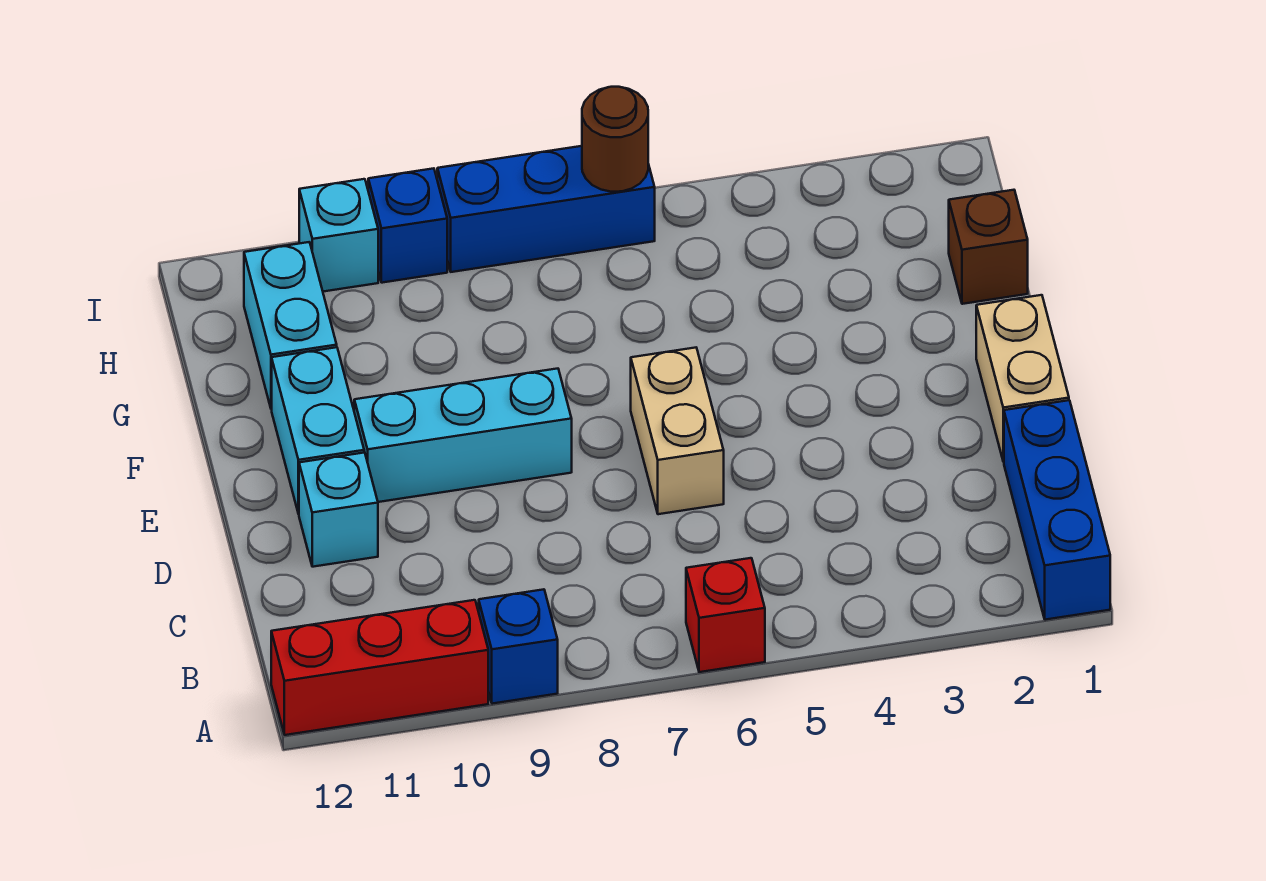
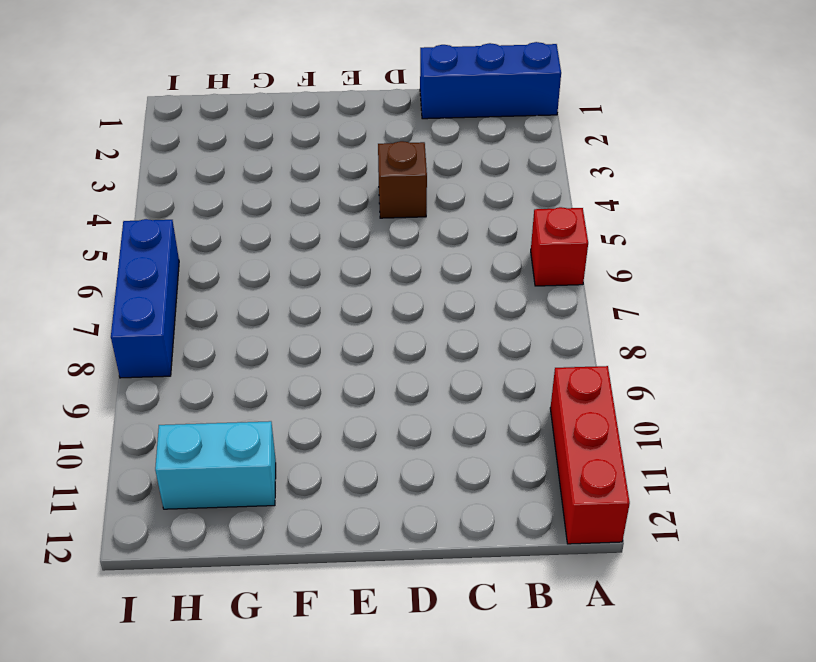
brown 1x1 brick [378,141,427,218] -> brown 1x1 brick moved to [949,190,1028,304]
none -> blue 1x1 brick [479,589,558,704]
none -> tan 1x2 brick [976,295,1069,462]
none -> tan 1x2 brick [631,348,724,514]

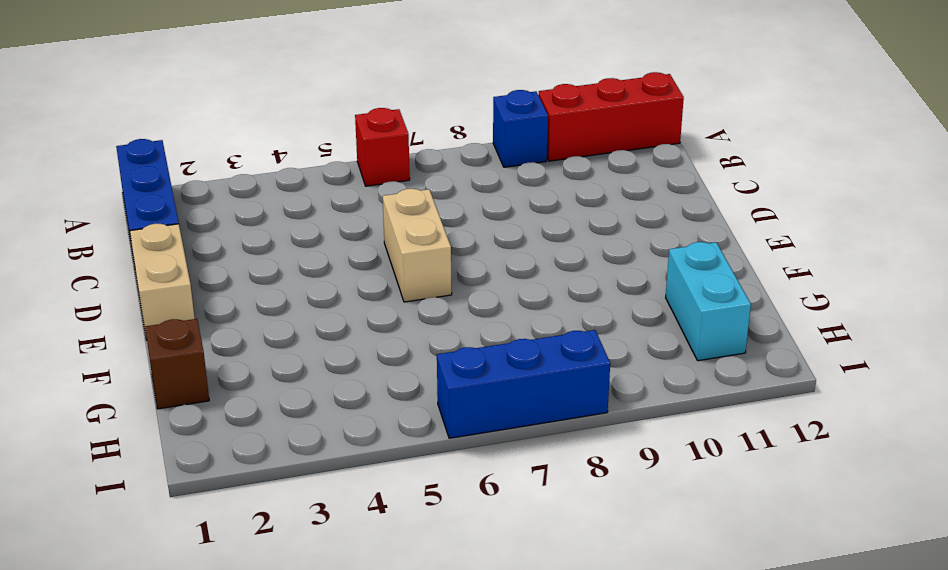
none -> cyan 1x1 brick [299,452,378,567]
none -> cyan 1x3 brick [354,369,572,502]
none -> cyan 1x2 brick [272,347,364,514]

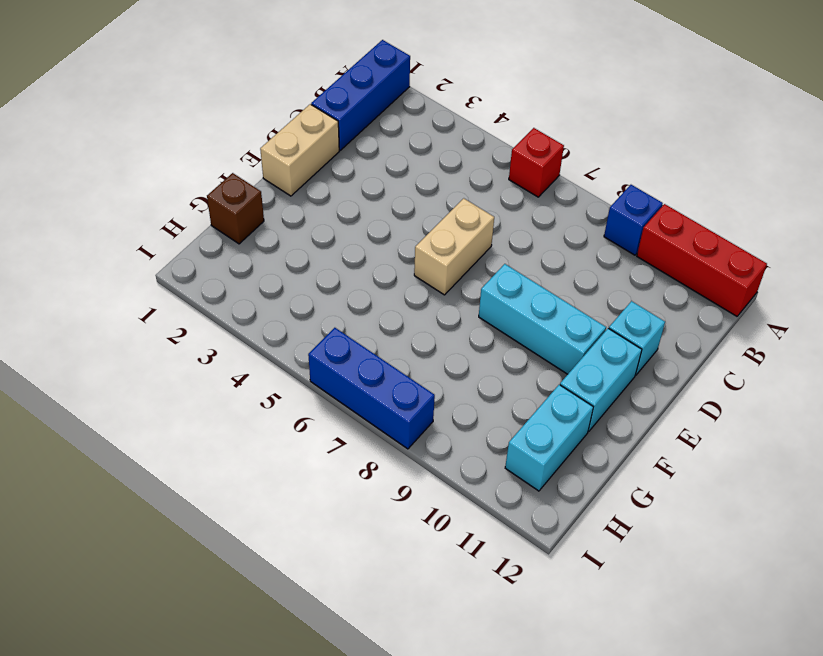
none -> blue 1x1 brick [368,168,447,283]
none -> cyan 1x1 brick [299,179,378,292]
none -> brown 1x1 round brick [582,87,648,192]

